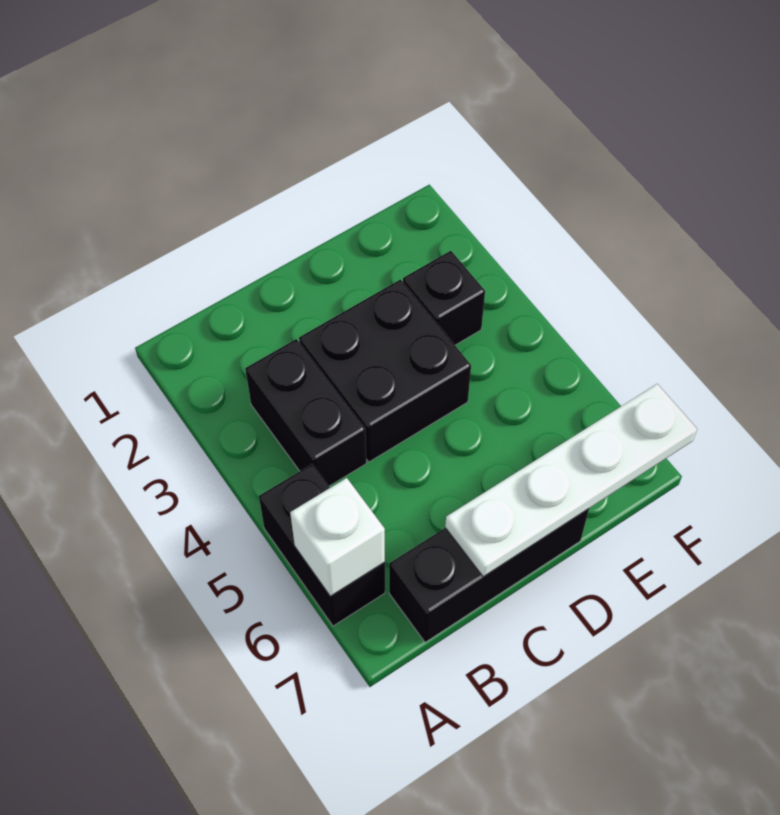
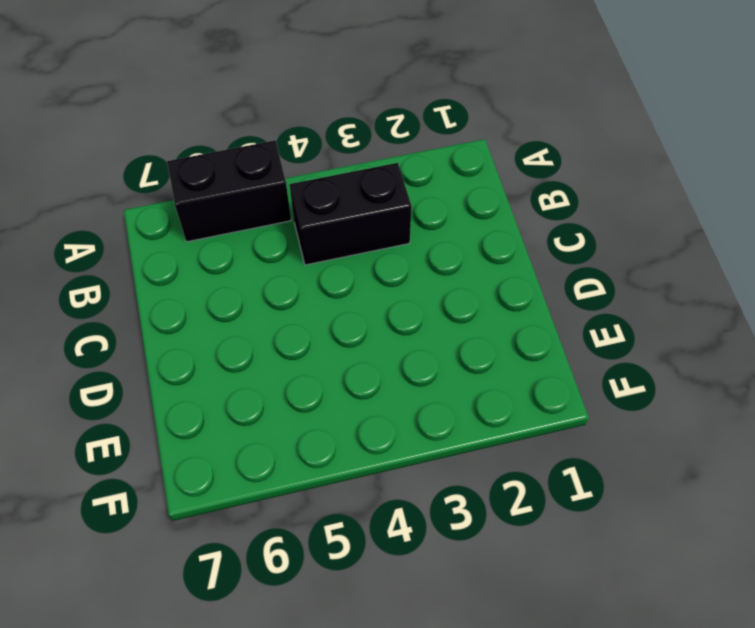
none -> black 1x3 brick [389,509,589,642]
none -> black 2x2 brick [299,280,471,462]

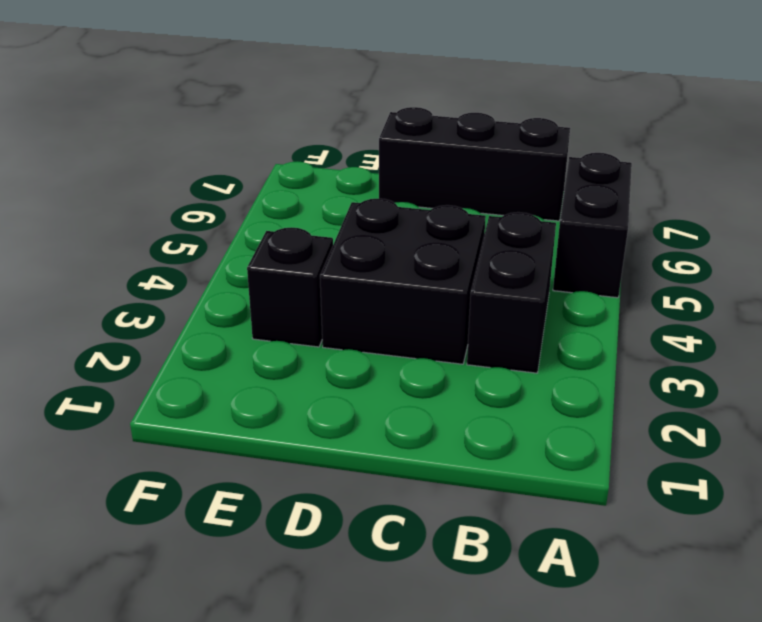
none -> white 1x1 brick [290,478,385,596]
none -> white 1x4 plate [445,384,697,577]

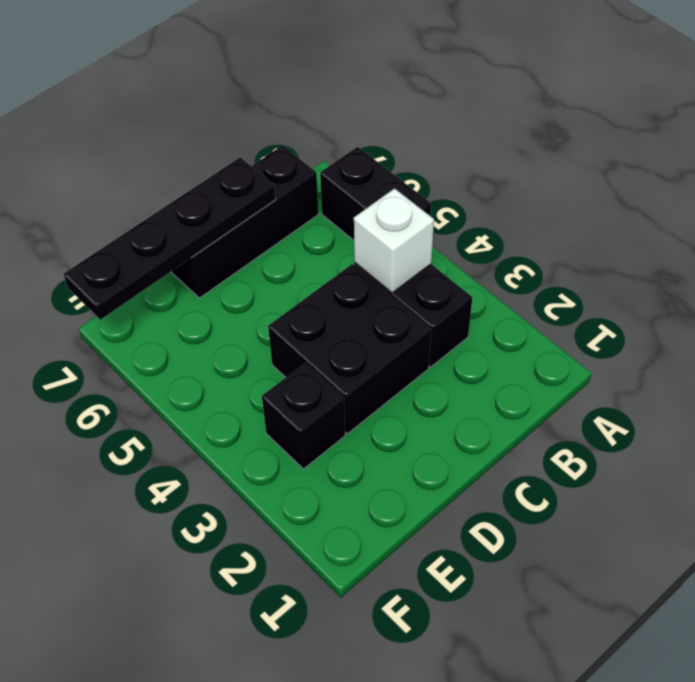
white 1x1 brick [354,188,434,293] -> white 1x1 brick moved to [290,478,385,596]
black 1x4 plate [64,157,276,320] -> white 1x4 plate [445,384,697,577]

